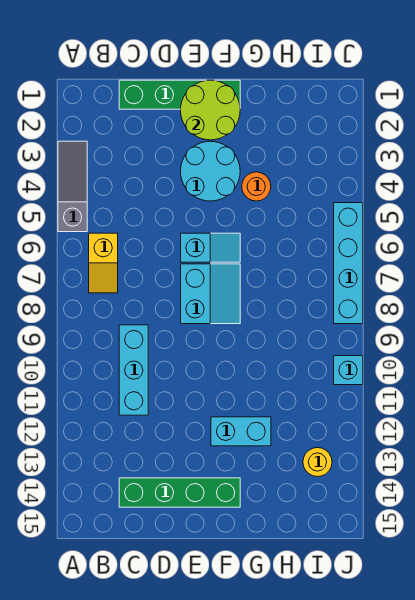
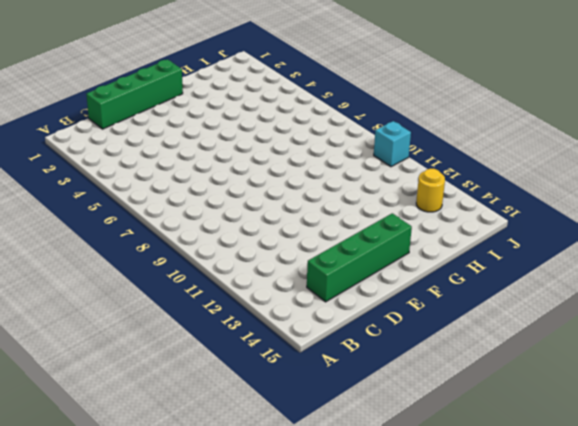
none -> grey 1x3 slope [58,141,87,232]
none -> yellow 1x2 slope [89,233,118,293]
none -> cyan 1x3 brick [119,325,148,415]

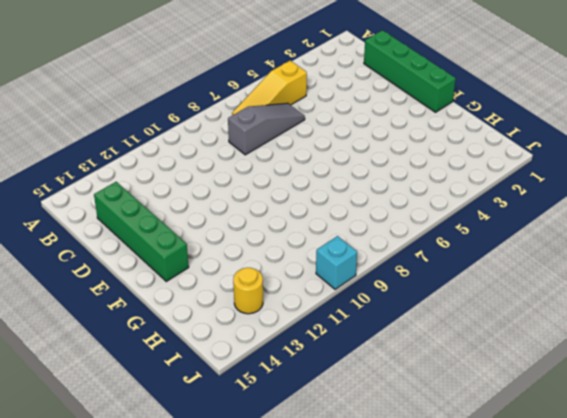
yellow 1x3 slope [232,60,307,115] -> yellow 1x2 slope [89,233,118,293]
grey 1x3 slope [228,103,305,155] -> grey 1x3 slope moved to [58,141,87,232]
none -> cyan 1x3 brick [119,325,148,415]
none -> cyan 2x2 round brick [181,141,240,201]
none -> cyan 1x2 slope [181,233,240,262]

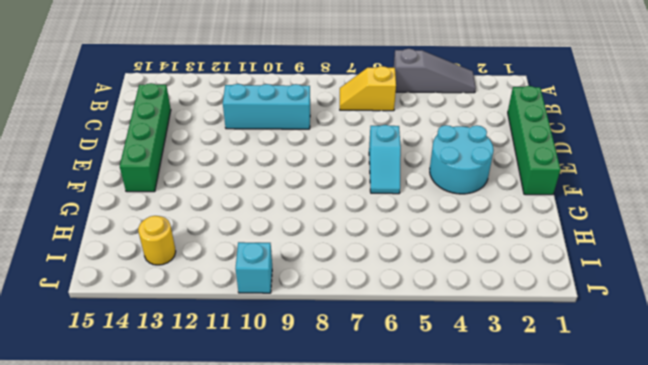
none -> cyan 2x2 slope [181,264,240,324]
none -> cyan 1x2 brick [211,417,271,446]
none -> orange 1x1 round brick [242,172,271,201]

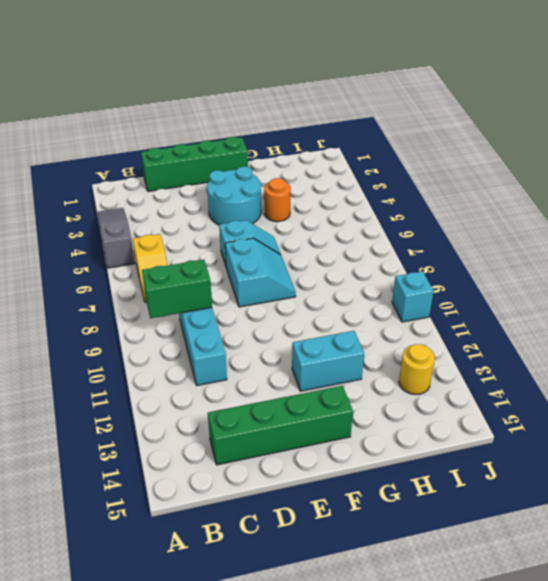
green 1x2 brick [142,260,212,318] -> none
none -> cyan 1x4 brick [334,203,363,324]
none -> lime 2x2 round brick [181,80,240,140]

